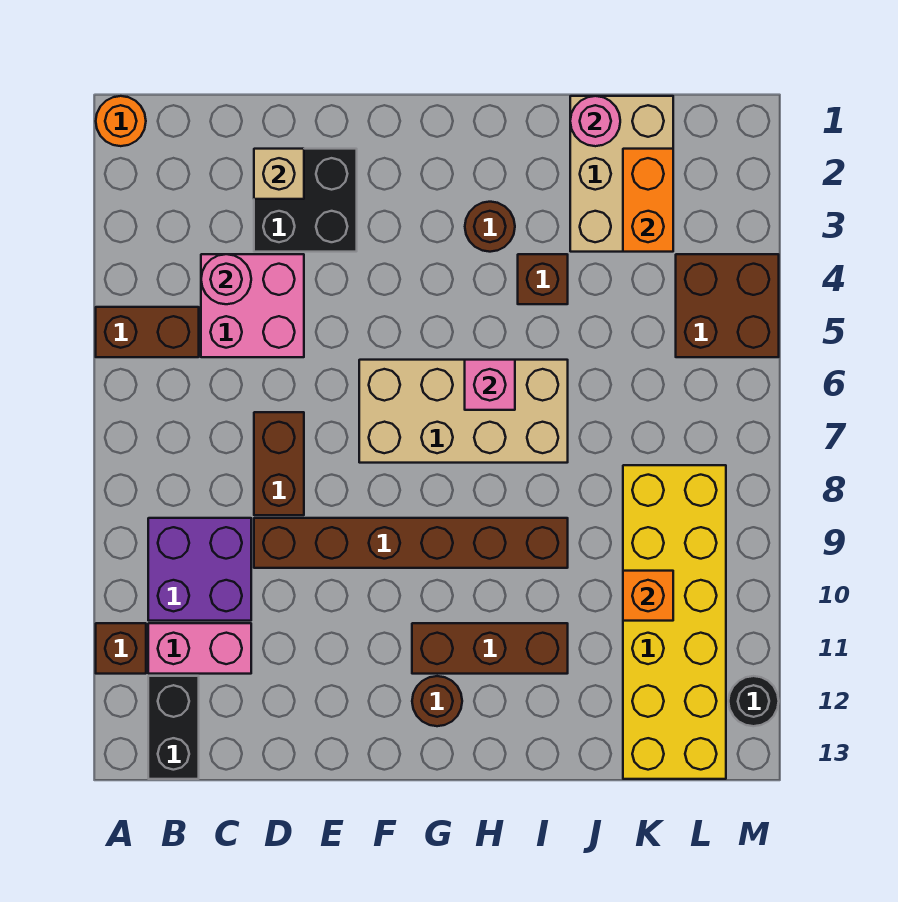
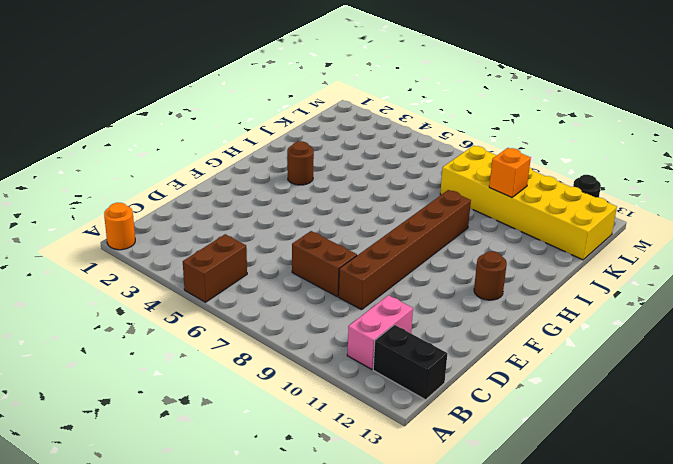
none -> brown 1x1 brick [96,623,146,674]
none -> purple 2x2 brick [148,518,251,621]
none -> pink 2x2 brick [201,254,304,357]

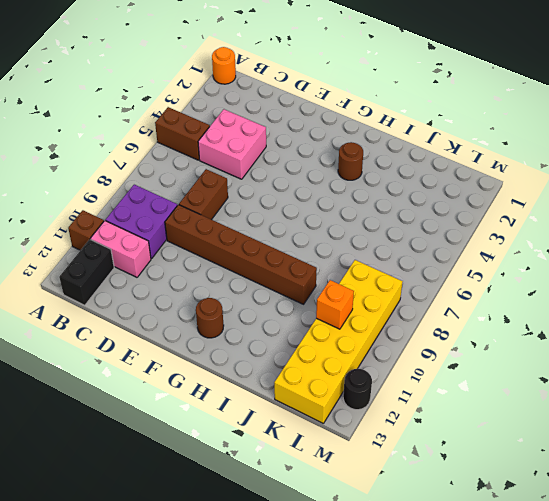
none -> black 2x2 brick [254,149,357,252]
none -> tan 2x4 brick [359,360,568,463]
none -> brown 1x3 brick [412,623,568,674]

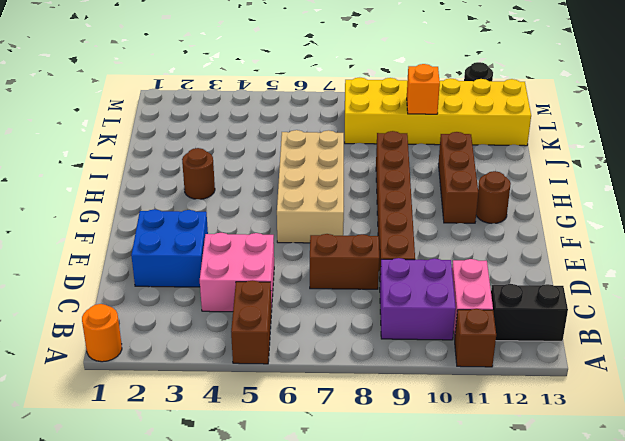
blue 2x2 brick [131,209,208,287] -> black 2x2 brick [254,149,357,252]
none -> brown 1x1 brick [518,254,568,304]
none -> tan 2x3 brick [570,96,673,252]
none -> brown 2x2 brick [676,254,779,357]

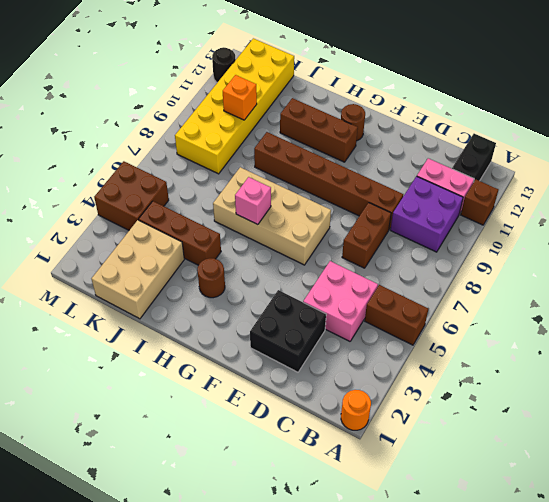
brown 1x3 brick [139,201,221,265] -> brown 1x1 brick [518,254,568,304]
none -> pink 1x1 round brick [201,254,251,304]
none -> tan 1x1 brick [254,149,304,199]
none -> pink 1x1 round brick [570,96,620,146]

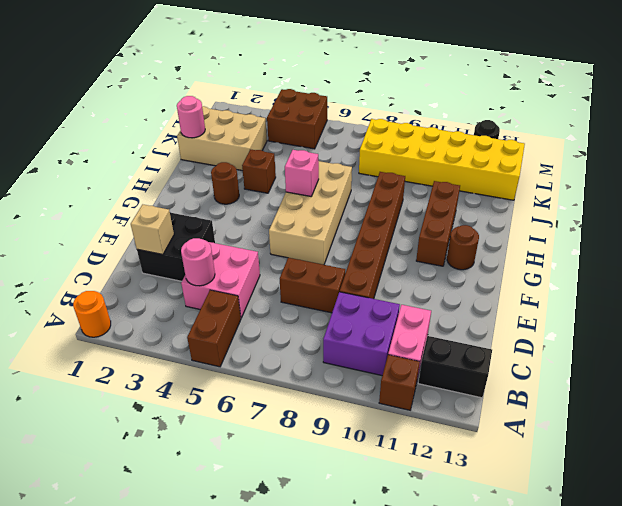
none -> orange 1x2 brick [623,149,673,252]
none -> orange 1x1 brick [623,571,673,621]

